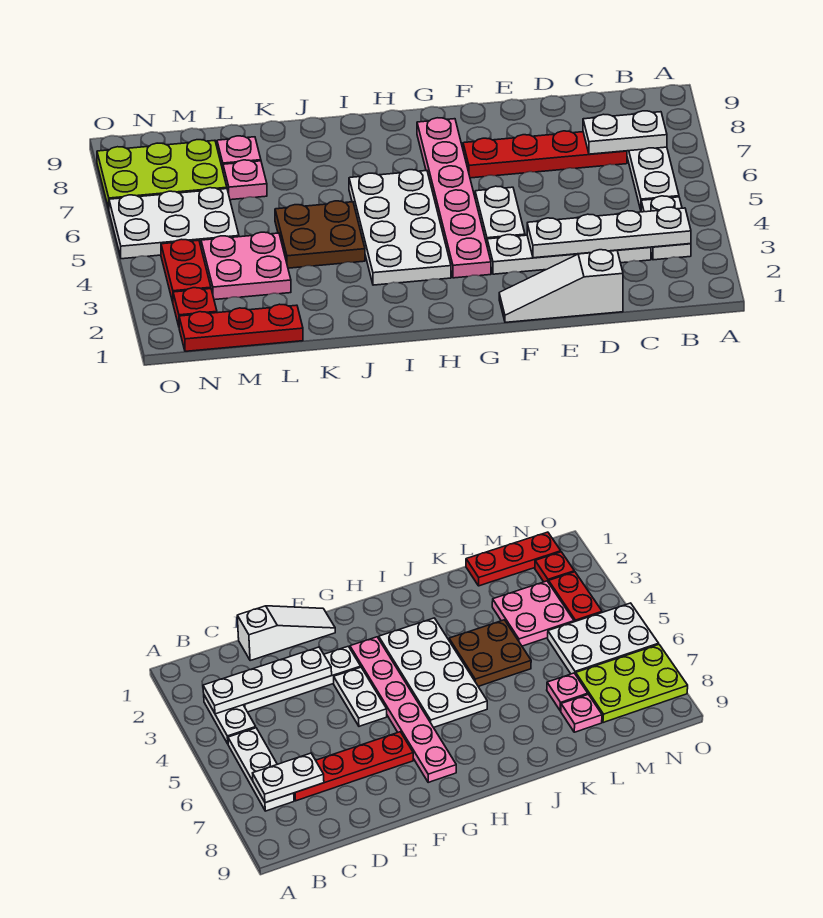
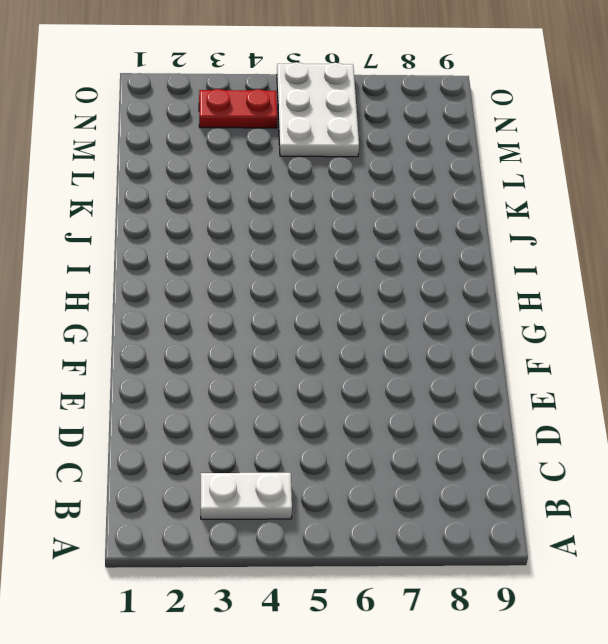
none -> white 1x3 plate [627,147,679,210]
none -> white 1x4 plate [487,235,651,274]
none -> red 1x4 plate [463,131,627,178]

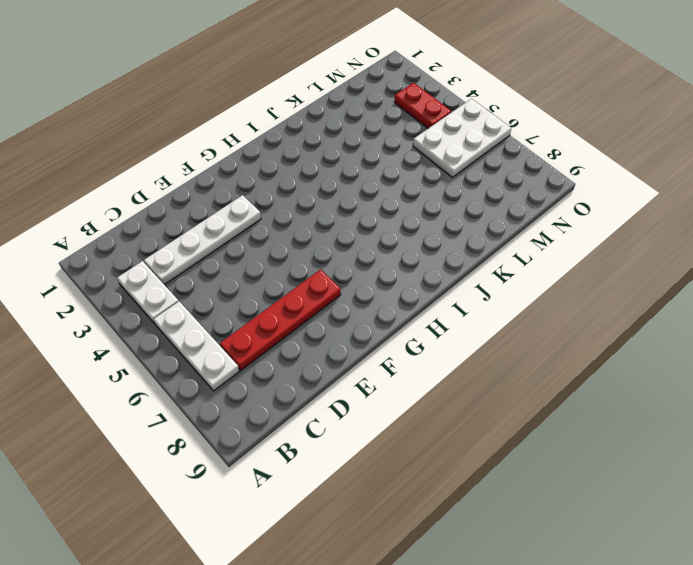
none -> white 1x3 slope [499,250,623,322]
none -> white 1x2 plate [475,186,525,244]
none -> pink 1x6 plate [417,118,491,278]

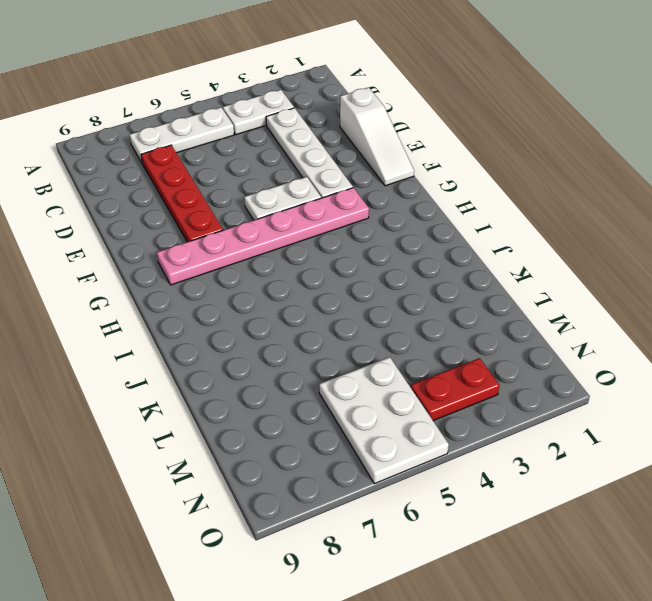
none -> white 2x4 plate [349,170,451,285]
none -> brown 2x2 plate [275,201,365,268]
none -> red 1x3 plate [179,304,303,351]

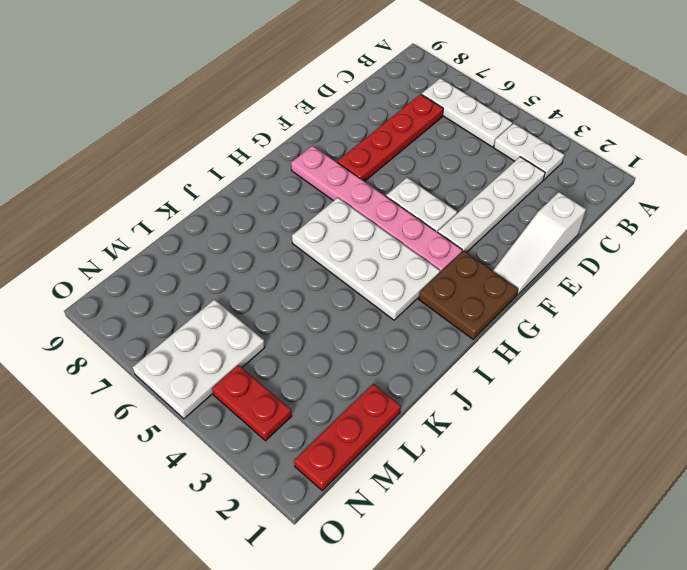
brown 2x2 plate [419,251,518,339] -> brown 2x2 plate moved to [275,201,365,268]
none -> pink 2x2 plate [201,232,291,300]
none -> pink 1x1 plate [223,160,267,200]
none -> pink 1x1 plate [217,136,261,169]

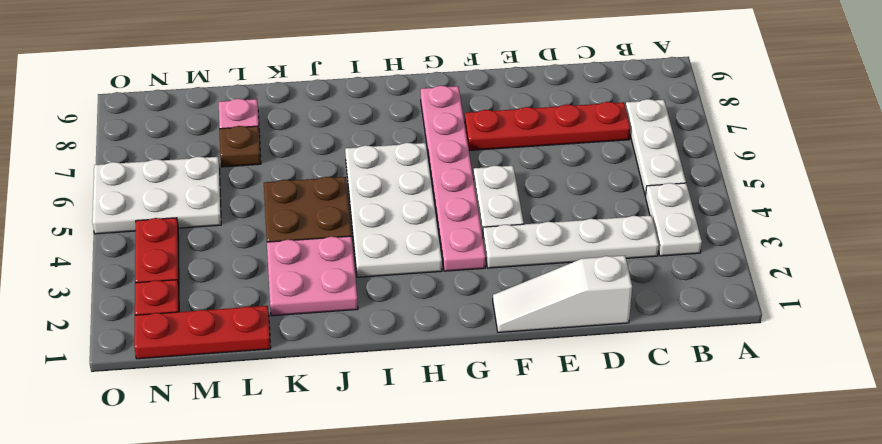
pink 2x2 plate [267,236,358,316] -> pink 2x2 plate moved to [201,232,291,300]
brown 1x1 plate [219,126,261,167] -> pink 1x1 plate [223,160,267,200]
none -> lime 2x3 plate [97,140,227,209]
none -> white 1x4 plate [527,207,691,258]
none -> white 1x2 plate [583,111,667,154]

